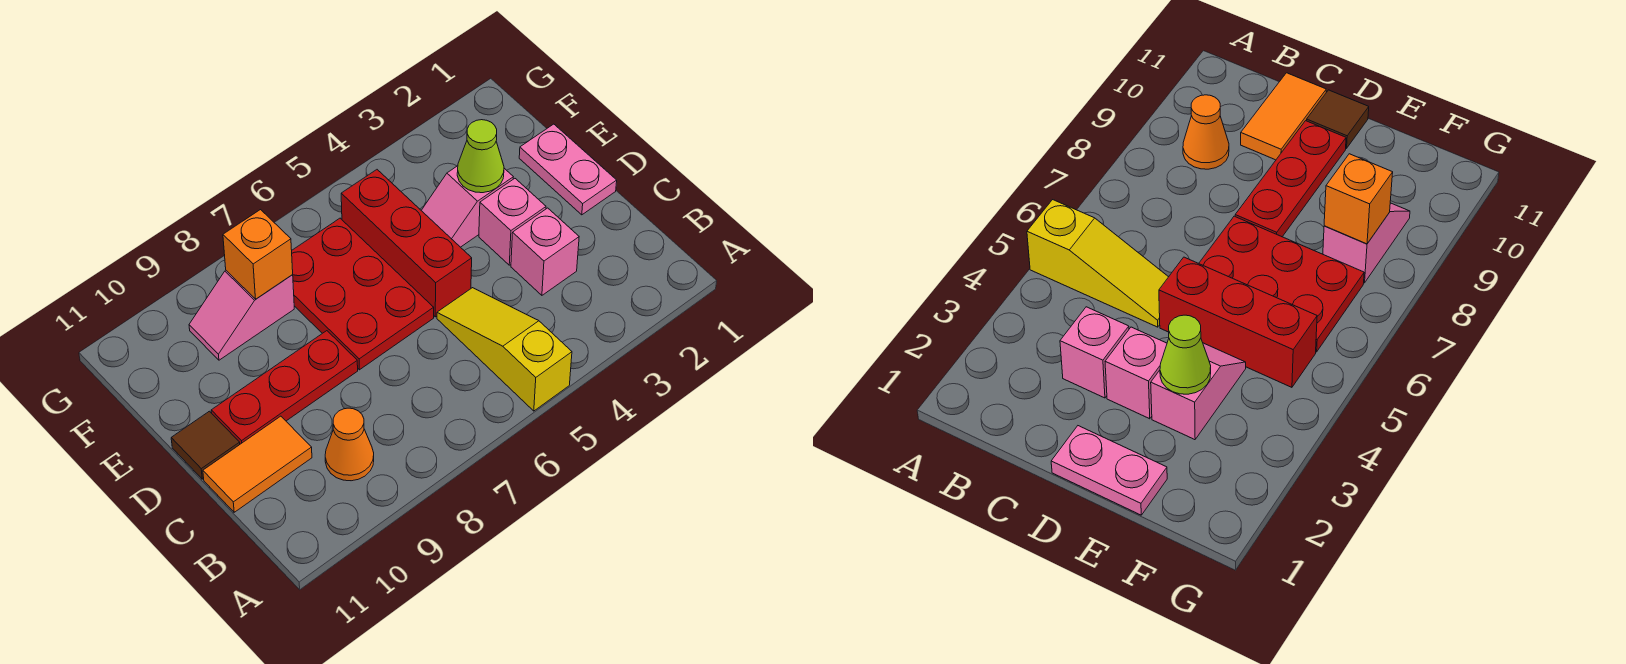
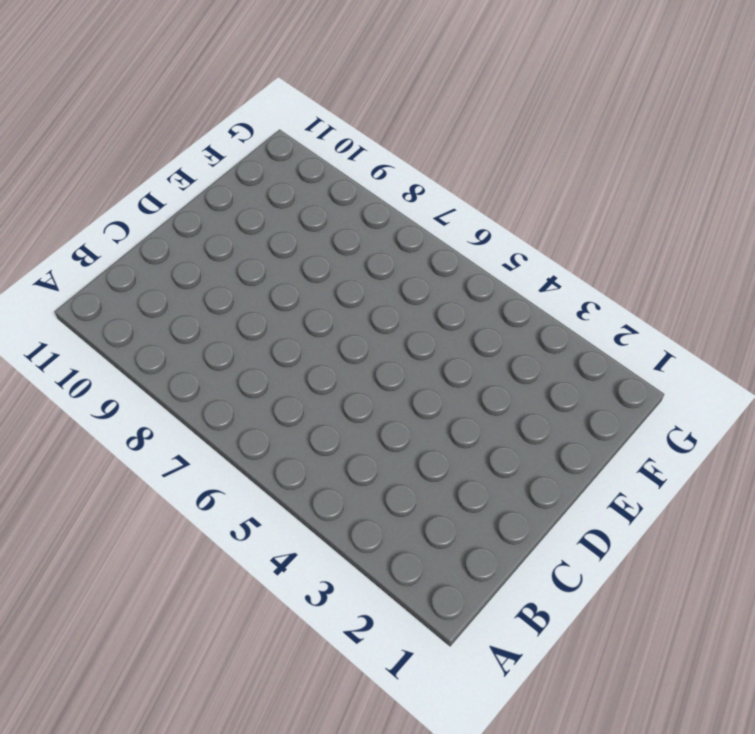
none -> yellow 1x3 slope [437,288,572,411]
none -> orange 1x1 cone [325,408,374,481]
none -> pink 1x1 brick [511,208,579,295]

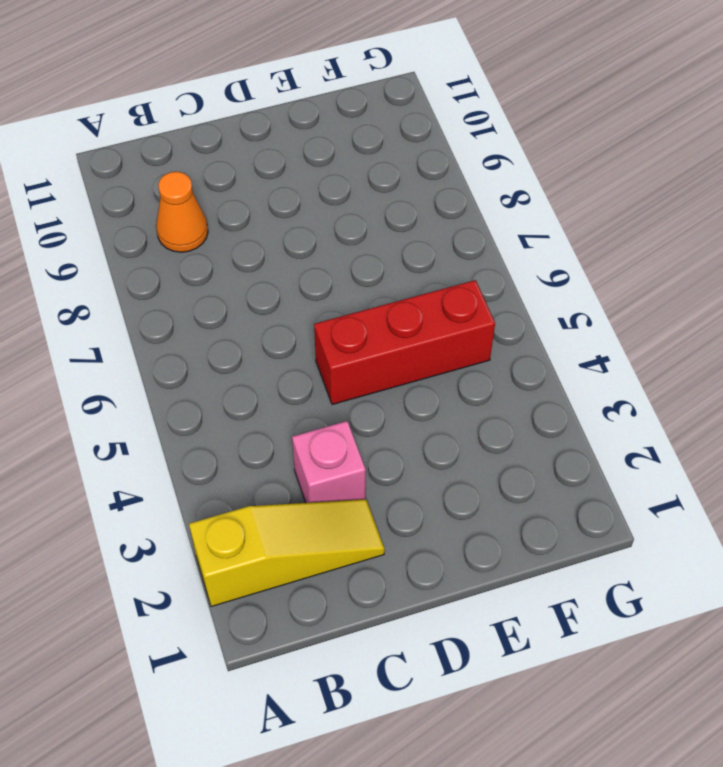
yellow 1x3 slope [189,499,385,607] -> yellow 1x3 slope moved to [437,288,572,411]
none -> orange 1x2 tile [203,416,312,512]
none -> pink 1x2 plate [519,124,617,215]
none -> pink 1x1 brick [479,179,546,265]

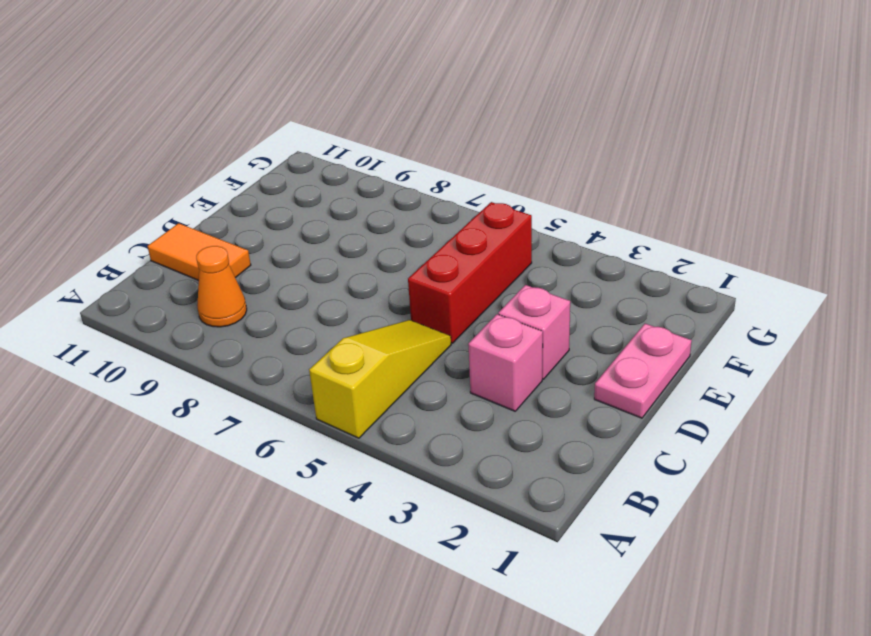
none -> red 2x3 plate [292,218,434,370]
none -> red 1x3 plate [211,331,358,444]
none -> brown 1x1 tile [171,411,240,479]

